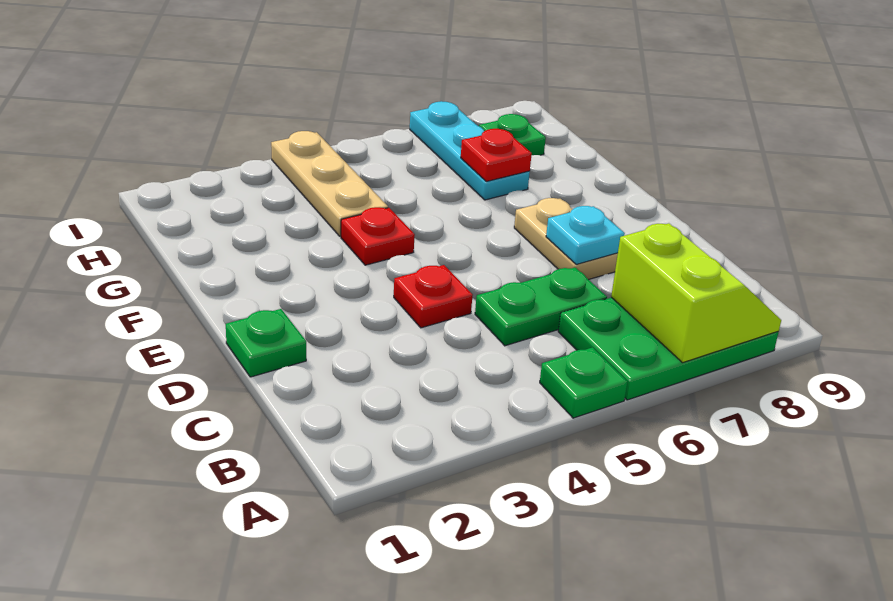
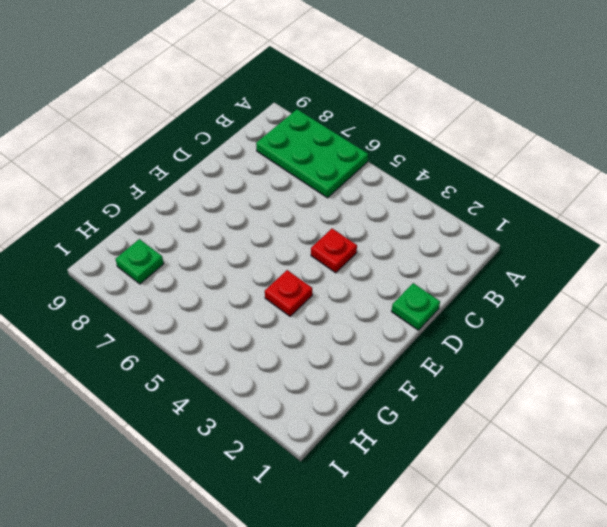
none -> green 1x1 plate [540,347,627,418]
none -> green 1x2 plate [475,268,607,346]
none -> tan 1x2 plate [514,198,618,280]

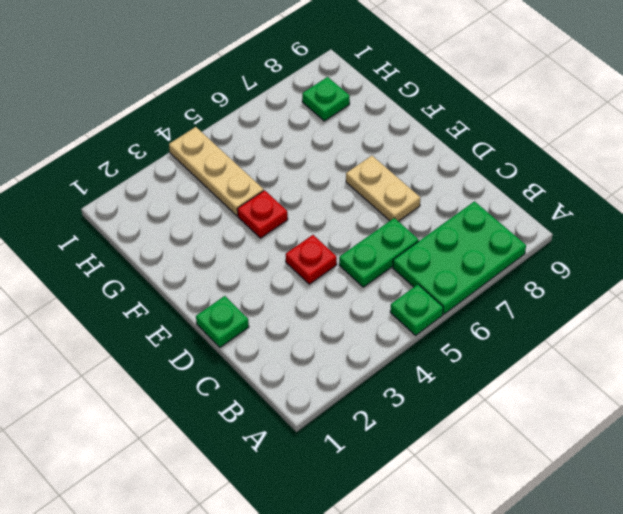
none -> cyan 1x3 plate [410,101,530,200]
none -> lime 2x2 slope [611,223,781,363]
none -> cyan 1x1 plate [546,206,625,264]

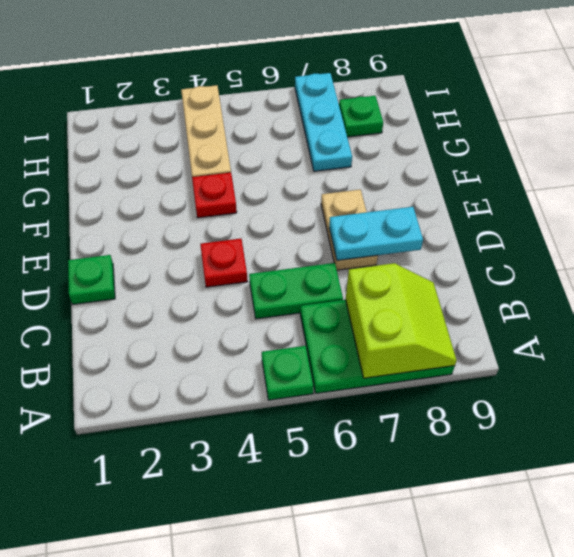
cyan 1x2 plate [329,207,423,261] -> cyan 1x1 plate [546,206,625,264]
none -> red 1x1 plate [461,129,532,182]

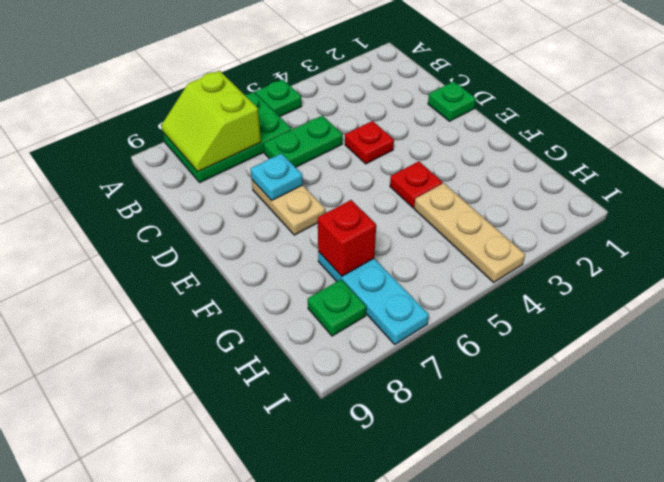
red 1x1 brick [318,200,376,276] -> red 1x1 plate [461,129,532,182]

